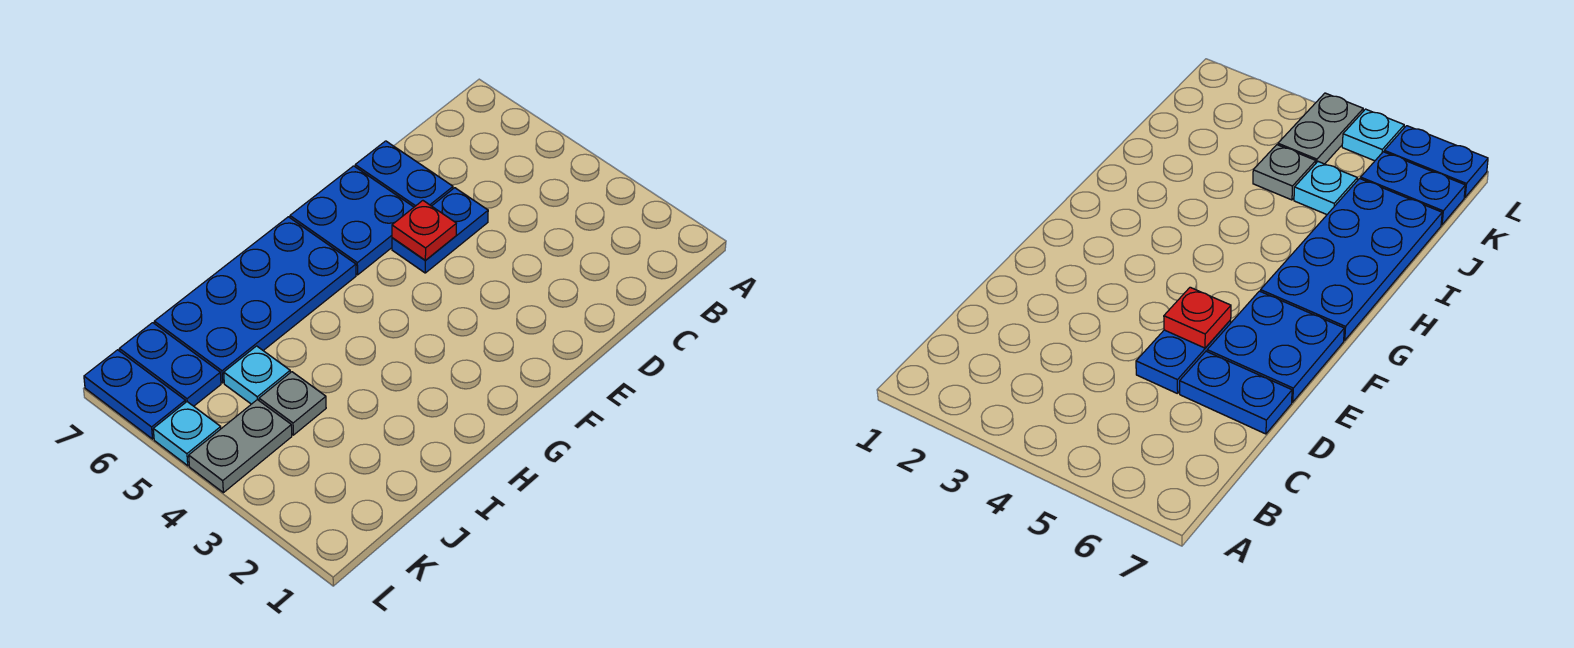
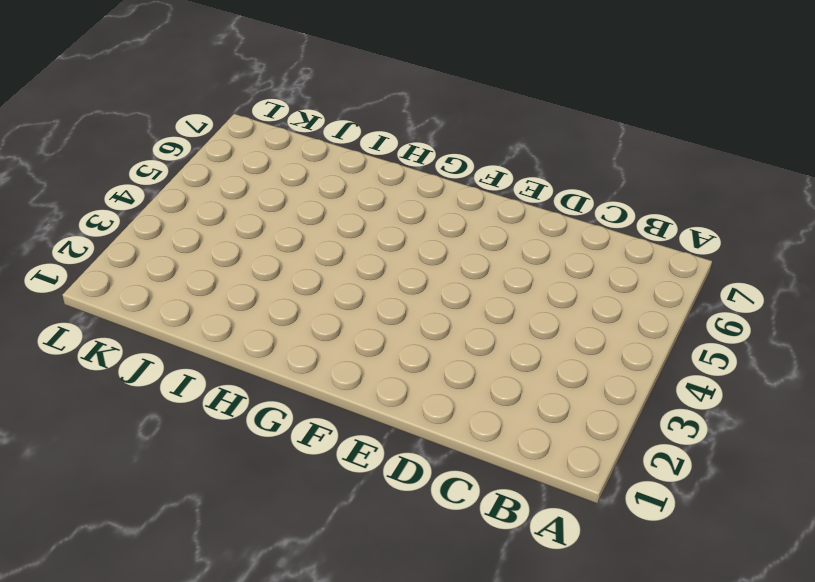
none -> blue 1x2 plate [392,188,488,273]
none -> blue 1x2 plate [355,141,453,207]

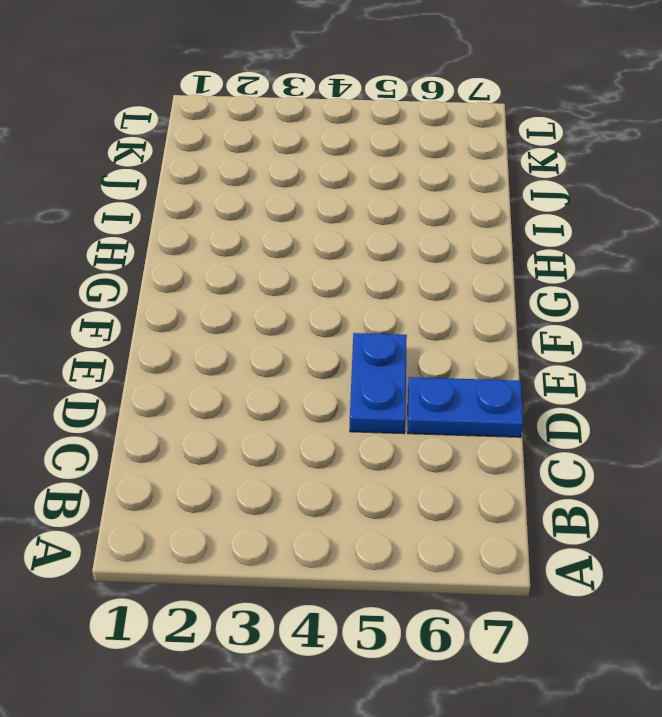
none -> blue 2x2 plate [290,166,414,275]
none -> blue 2x4 plate [154,217,356,383]

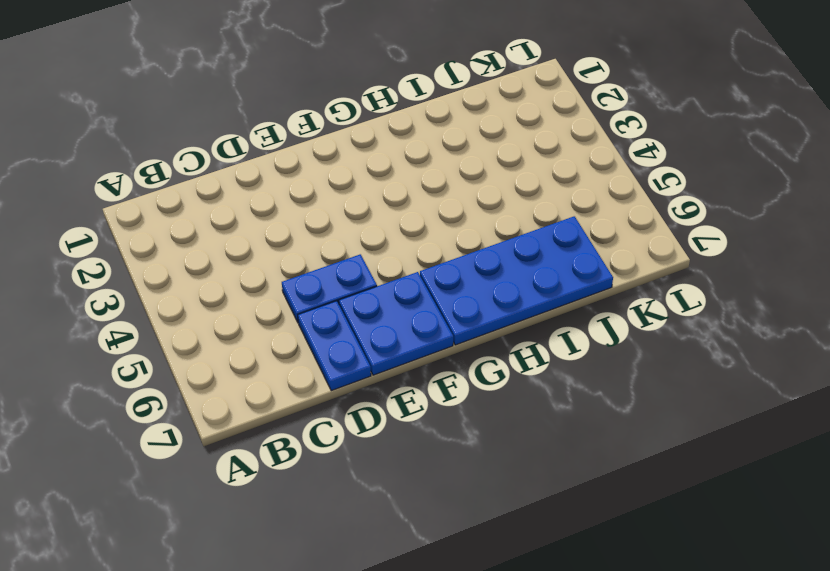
none -> grey 1x1 plate [259,372,326,435]
none -> cyan 1x1 plate [224,346,290,404]

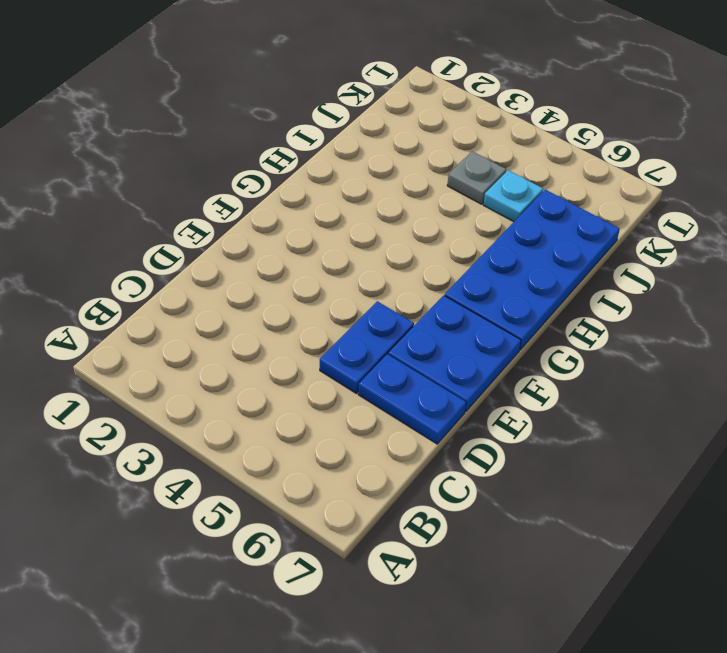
none -> grey 1x2 plate [189,400,292,493]
none -> blue 1x2 plate [119,323,221,406]

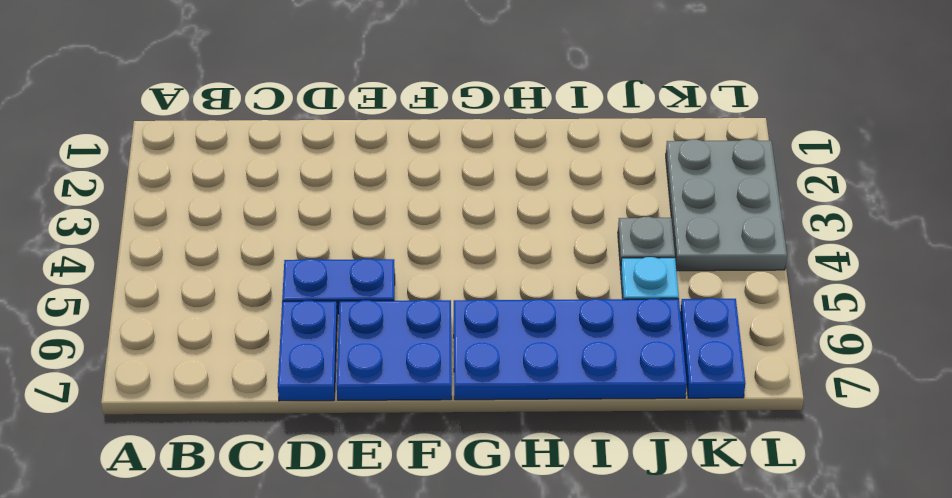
grey 2x3 plate [666,139,787,271] -> grey 1x2 plate [189,400,292,493]
none -> cyan 1x1 plate [153,402,221,466]
none -> blue 1x2 plate [84,350,186,439]

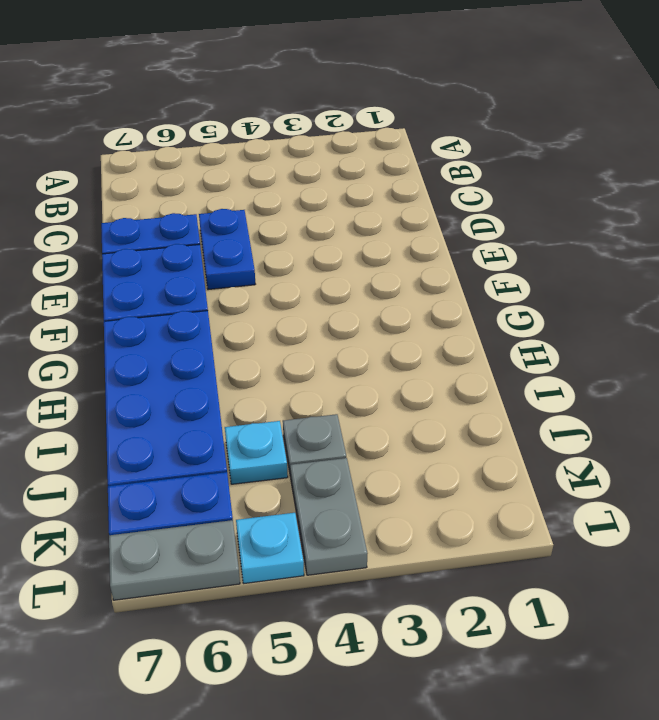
grey 1x2 plate [109,520,240,600] -> blue 1x2 plate [84,350,186,439]
none -> red 1x1 plate [392,201,456,260]

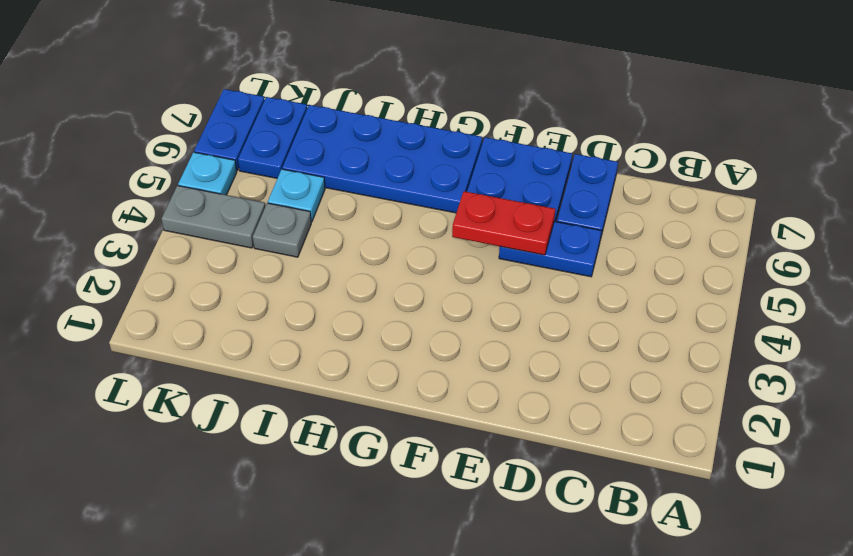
red 1x2 plate [452,191,555,255] -> red 1x1 plate [392,201,456,260]

